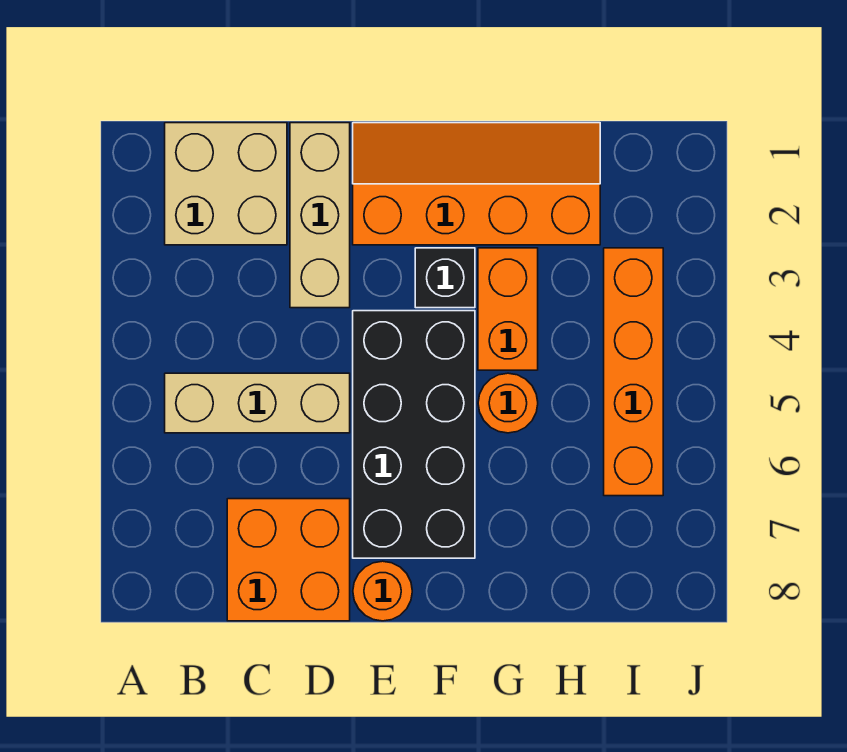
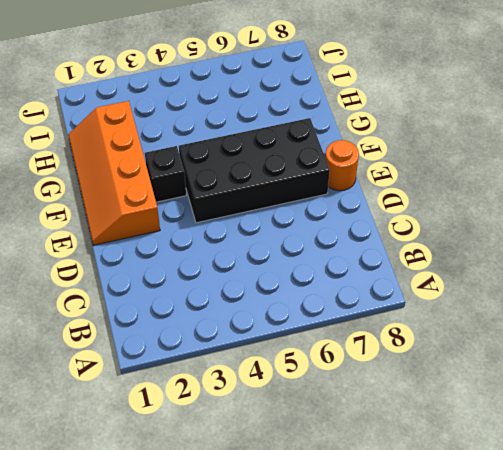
none -> tan 2x2 brick [165,123,287,245]
none -> tan 1x3 brick [165,373,350,433]

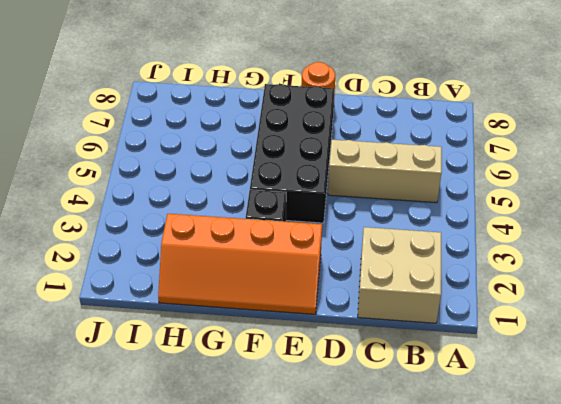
none -> orange 2x2 brick [227,499,350,621]
none -> tan 1x3 brick [290,123,350,308]

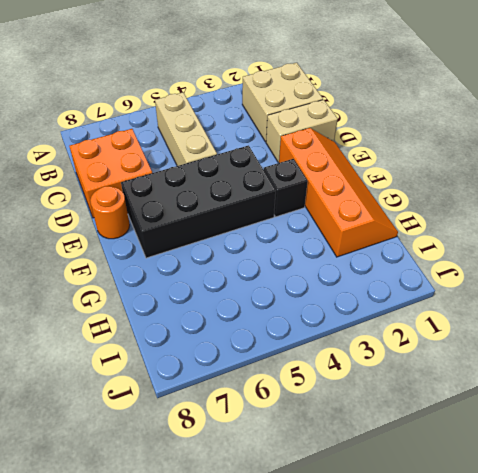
tan 1x2 brick [266,100,338,163] -> tan 1x3 brick [290,123,350,308]
none -> orange 1x2 brick [478,248,538,370]
none -> orange 1x1 round brick [478,373,538,433]

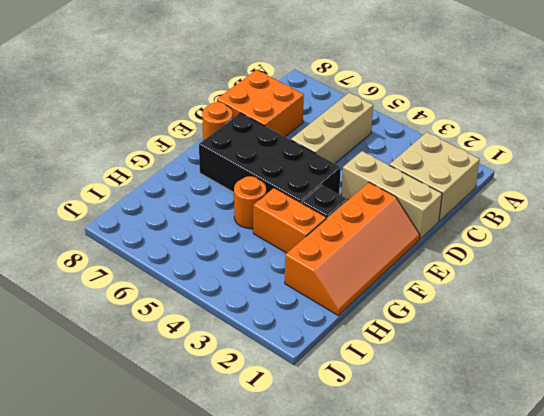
none -> orange 1x4 brick [604,248,663,496]

